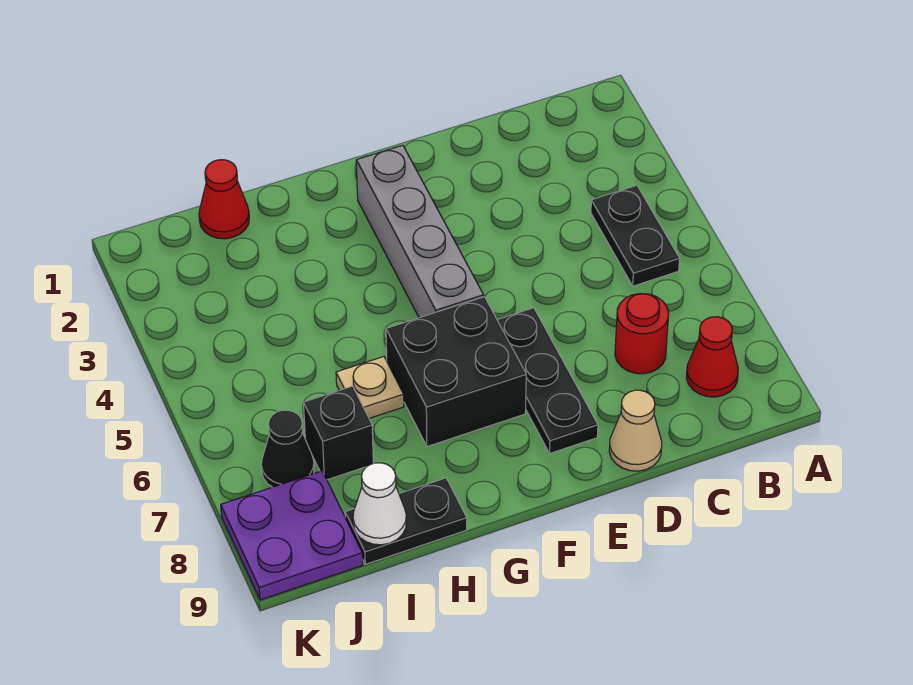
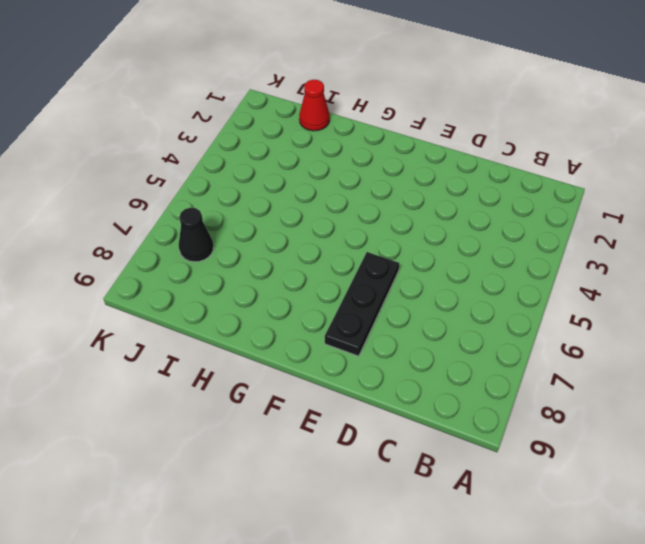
none -> black 1x2 plate [591,185,680,286]
none -> red 1x1 cone [686,317,738,397]
none -> red 1x1 round brick [615,294,669,374]

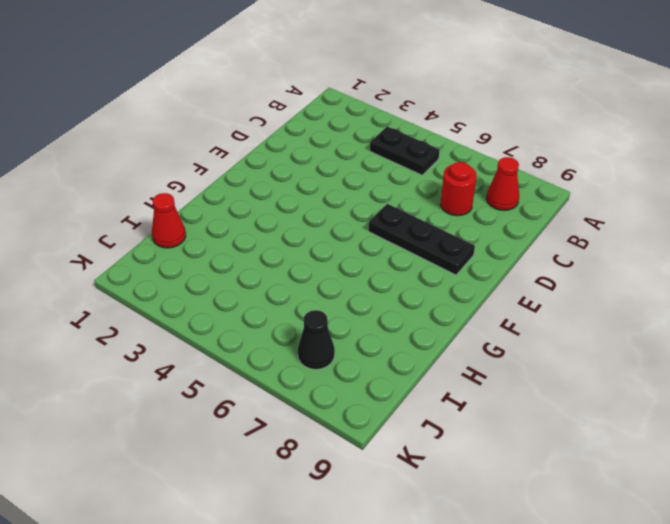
none -> tan 1x1 cone [609,390,662,471]
none -> grey 1x4 brick [356,145,484,318]
none -> black 2x2 brick [386,297,526,446]

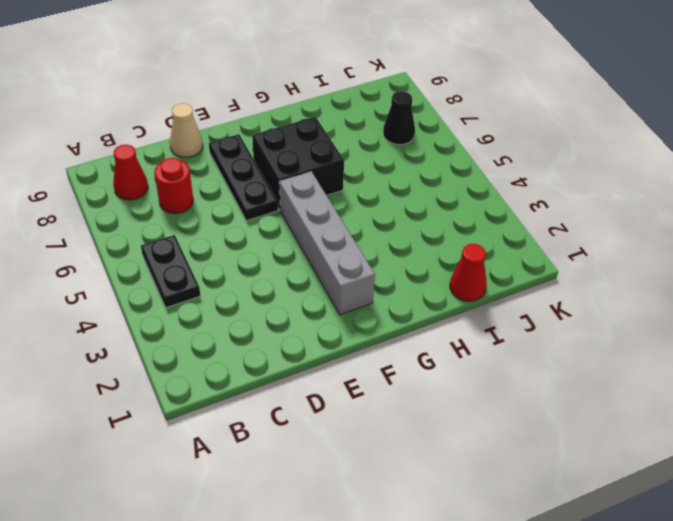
none -> tan 1x1 plate [336,357,404,418]
none -> black 1x2 plate [345,478,467,564]
none -> black 1x1 brick [303,386,373,480]

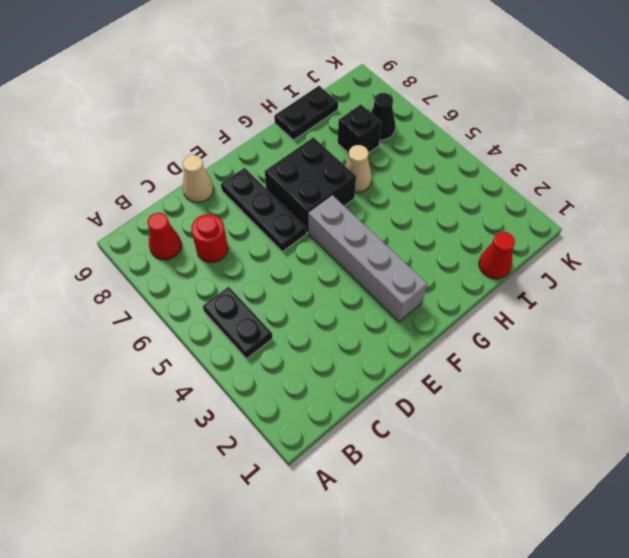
tan 1x1 cone [345,145,372,192] -> tan 1x1 plate [336,357,404,418]
none -> purple 2x2 plate [221,471,363,600]
none -> white 1x1 cone [353,463,407,545]

